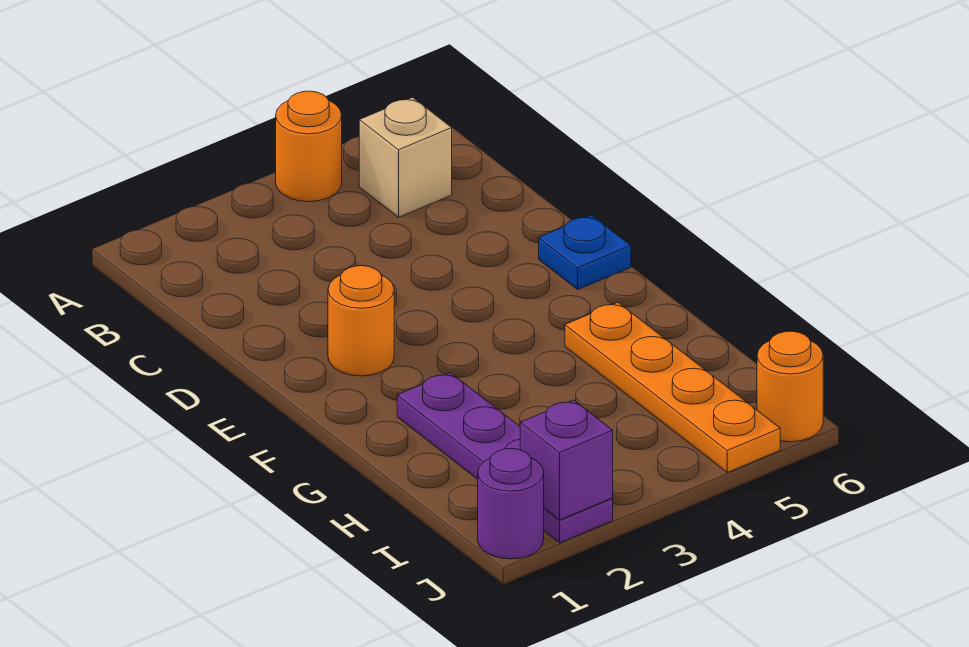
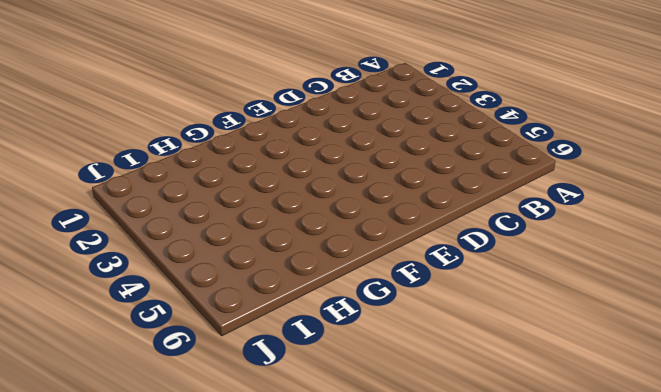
none -> orange 1x1 round brick [276,91,342,202]
none -> tan 1x1 brick [359,97,452,217]

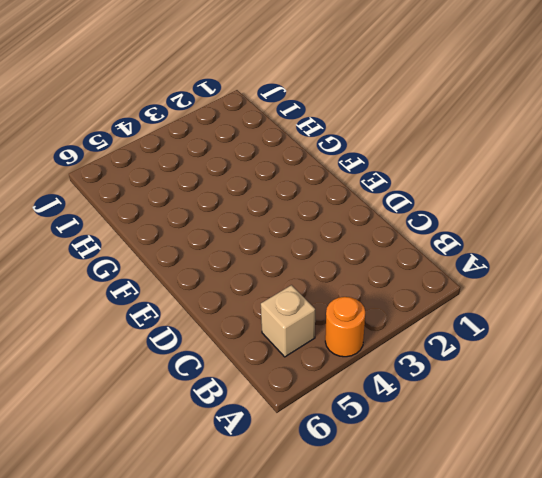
none -> orange 1x1 round brick [328,266,394,376]
none -> blue 1x1 plate [539,215,631,289]

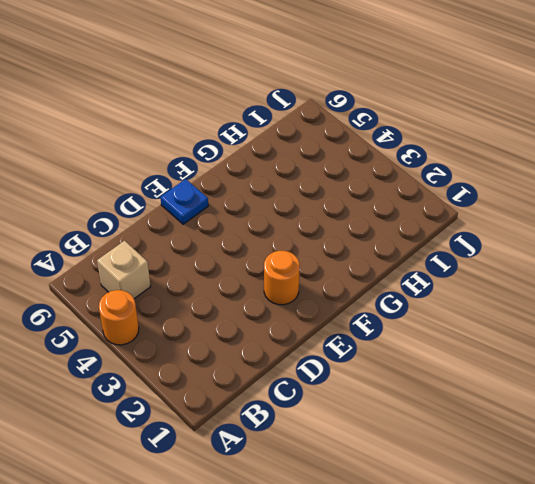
none -> purple 1x4 plate [397,373,613,543]
none -> orange 1x4 plate [565,302,780,472]

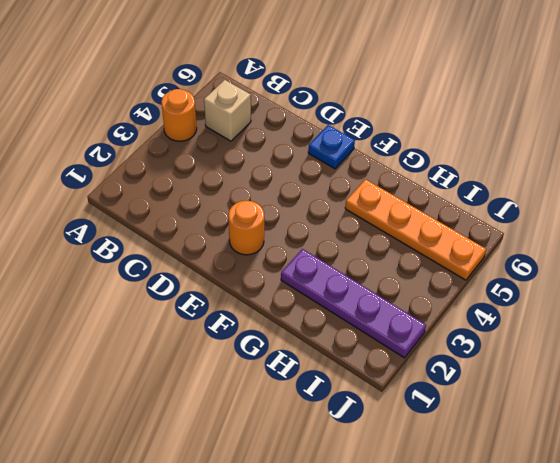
none -> purple 1x1 round brick [478,449,544,559]
none -> orange 1x1 round brick [757,331,823,442]

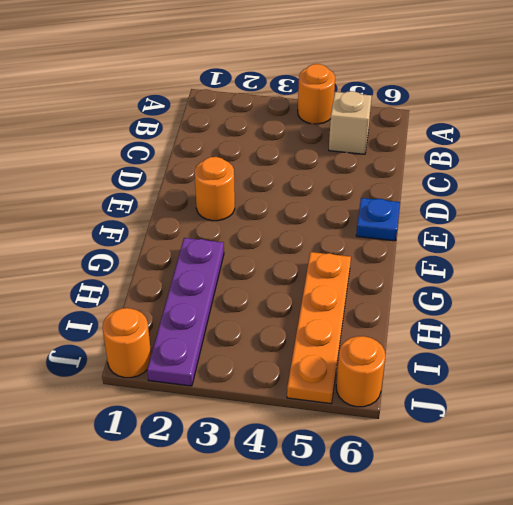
orange 1x1 round brick [103,308,151,378] -> purple 1x1 round brick [478,449,544,559]
none -> purple 1x1 brick [520,400,613,520]

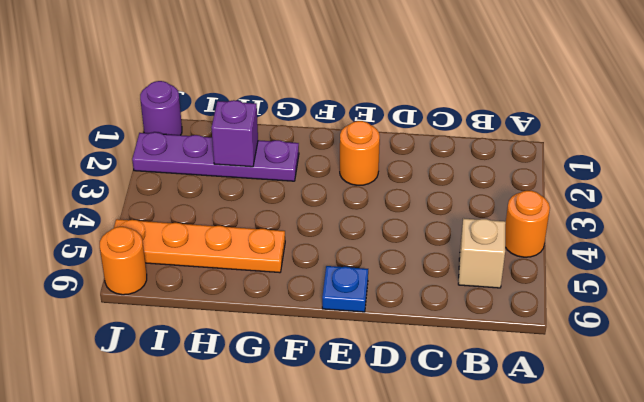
purple 1x1 brick [212,100,258,167] -> purple 1x1 brick moved to [520,400,613,520]

